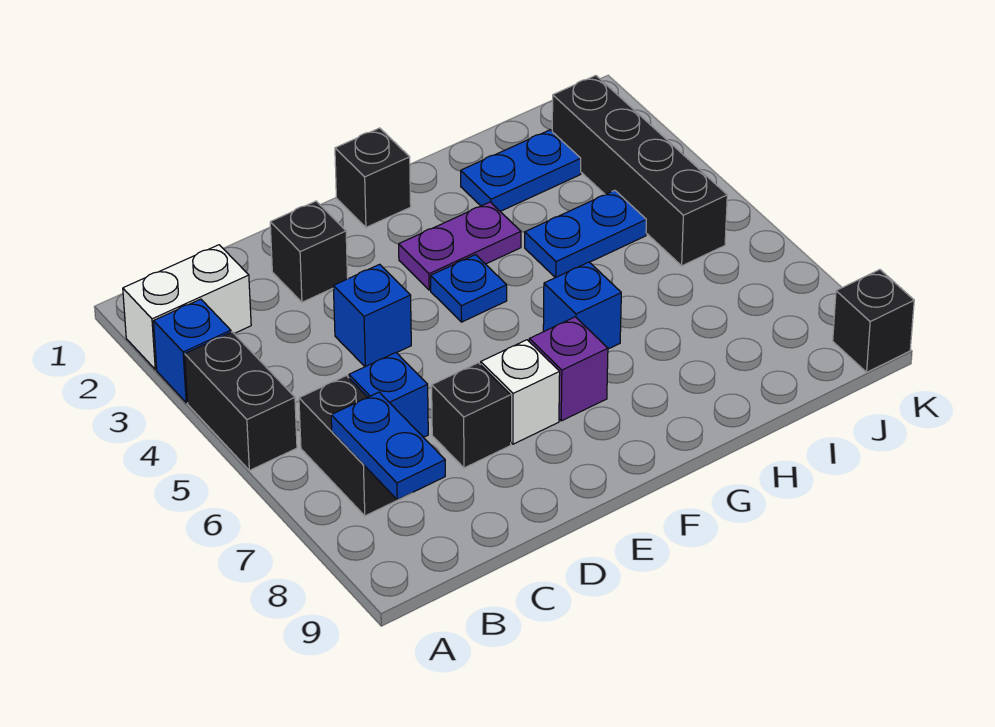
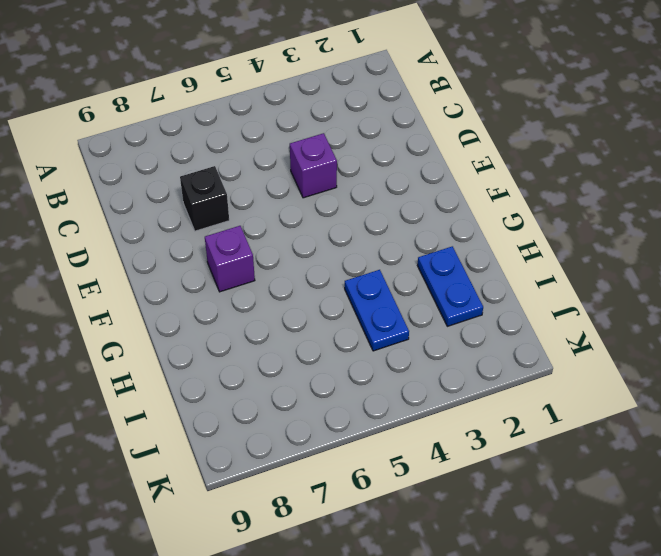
purple 1x1 brick [289,133,337,198] -> blue 1x1 brick [333,264,411,366]
none -> white 1x2 brick [123,245,251,370]
none -> blue 1x1 brick [154,299,231,403]
none -> black 1x2 brick [185,332,297,470]

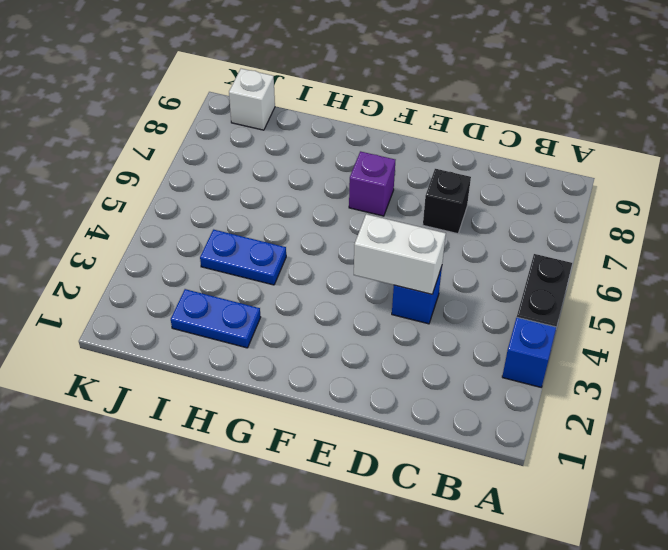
white 1x2 brick [354,214,446,294] -> white 1x2 brick moved to [123,245,251,370]
white 1x1 brick [229,69,275,130] -> white 1x1 brick moved to [480,340,560,444]
none -> black 1x2 brick [299,376,412,516]
none -> blue 1x1 brick [349,353,428,437]
none -> black 1x1 brick [270,201,348,302]

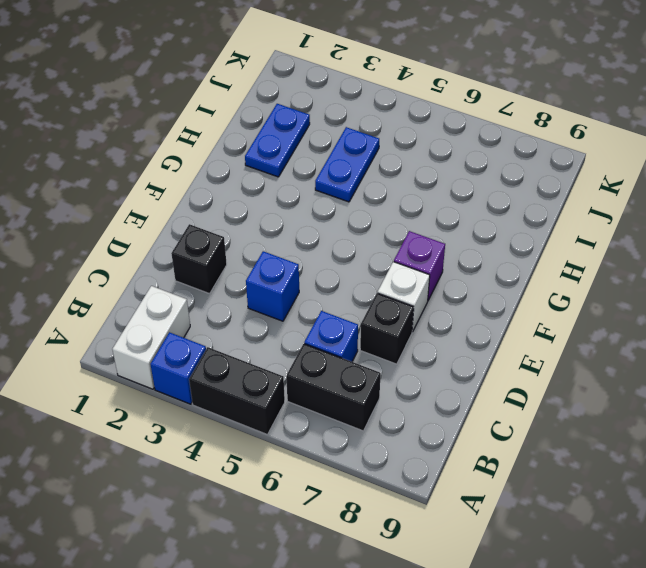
none -> black 1x1 brick [335,128,411,227]
none -> purple 1x2 plate [399,202,521,290]
none -> blue 1x1 plate [431,255,507,322]

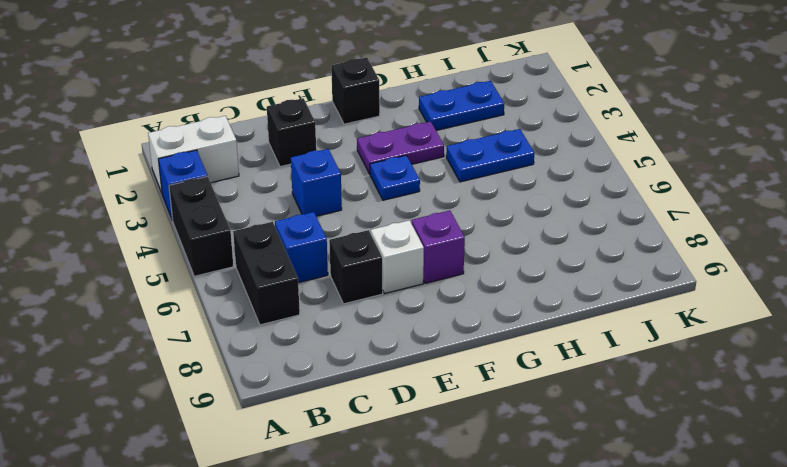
none -> blue 1x1 brick [543,262,621,349]
none -> black 1x4 brick [552,76,727,266]
none -> black 1x1 brick [833,270,914,372]

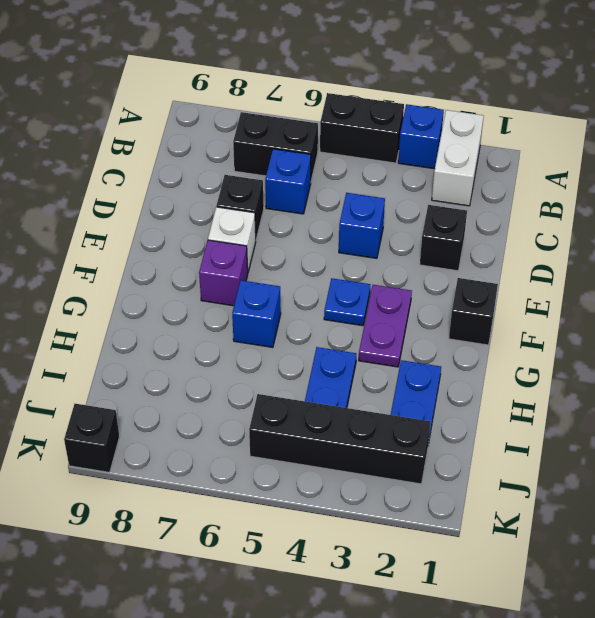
none -> blue 1x2 plate [331,392,445,500]

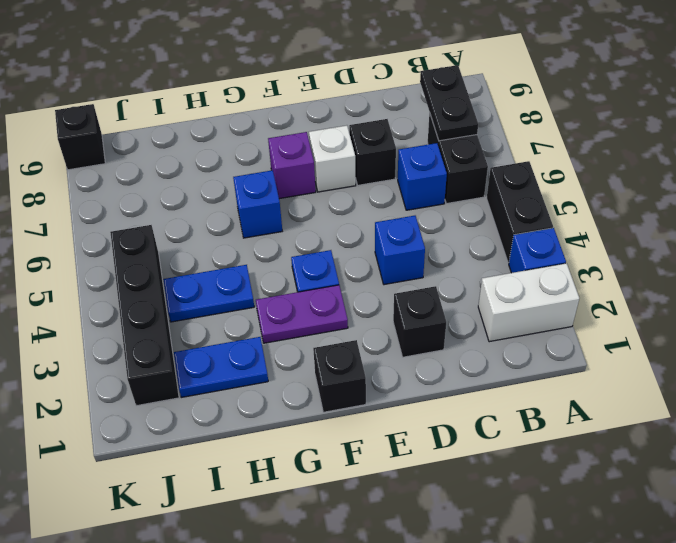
black 1x2 plate [420,65,478,141] -> blue 1x2 plate [331,392,445,500]

